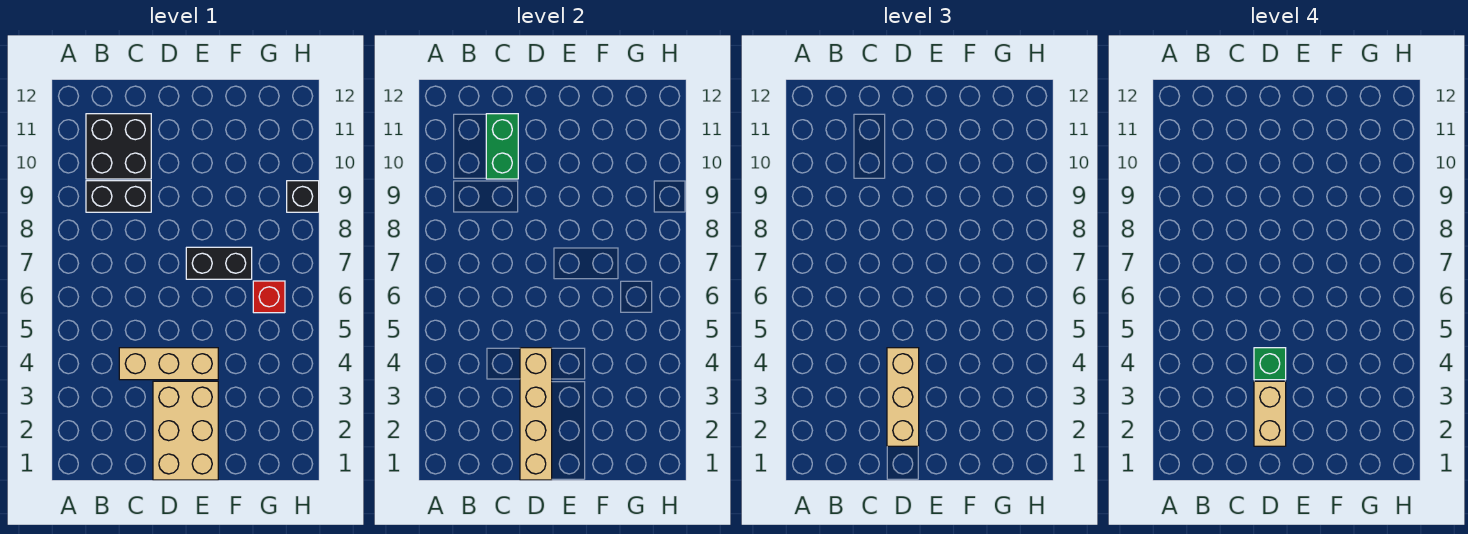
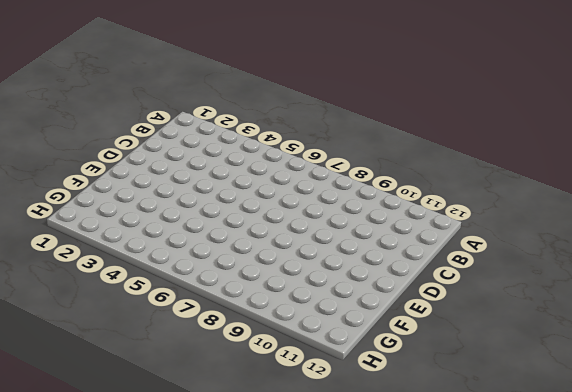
none -> black 1x2 brick [86,181,151,212]
none -> black 2x2 brick [86,114,151,179]
none -> tan 1x3 brick [119,348,218,380]

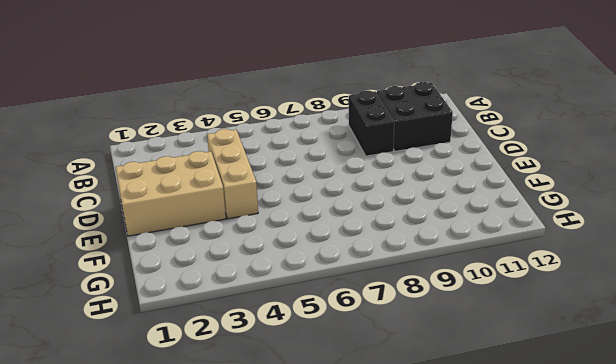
none -> black 1x2 brick [186,247,252,279]
none -> red 1x1 brick [253,281,285,313]
none -> black 1x1 brick [287,181,319,212]

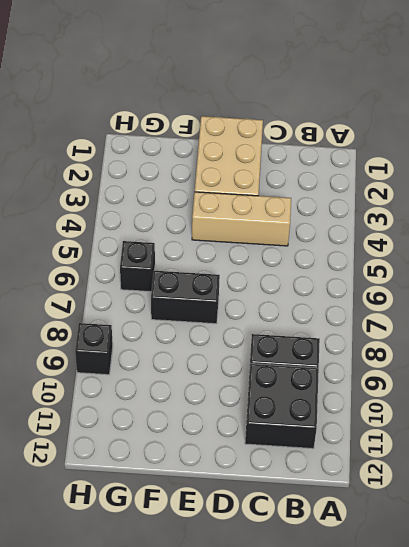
black 1x1 brick [120,241,155,292] -> red 1x1 brick [253,281,285,313]
none -> green 1x2 brick [486,114,518,179]
none -> tan 1x4 brick [520,348,552,480]
none -> tan 1x3 brick [887,348,919,446]

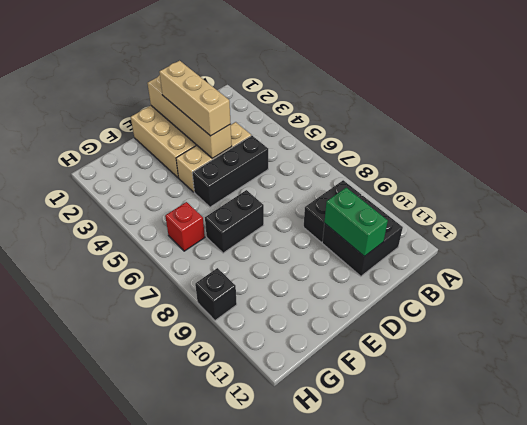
black 1x3 brick [192,136,268,207] -> none
none -> tan 1x2 brick [1254,381,1286,446]
none -> green 1x1 brick [1254,348,1286,380]

